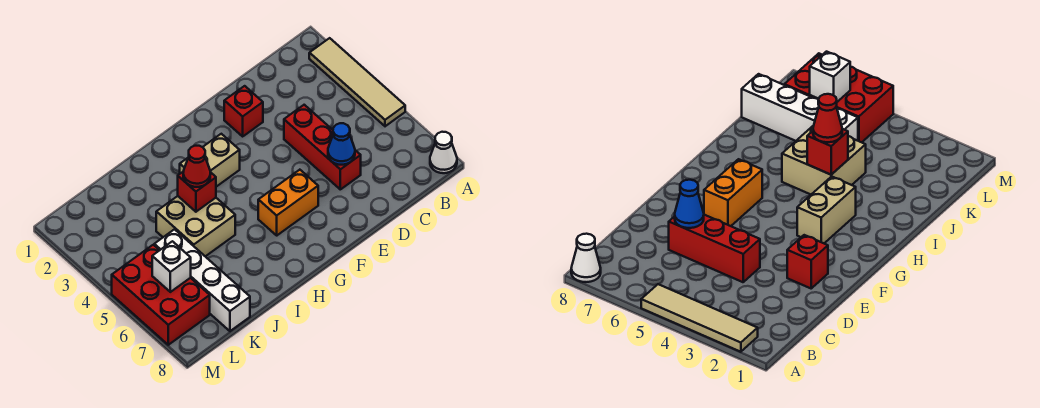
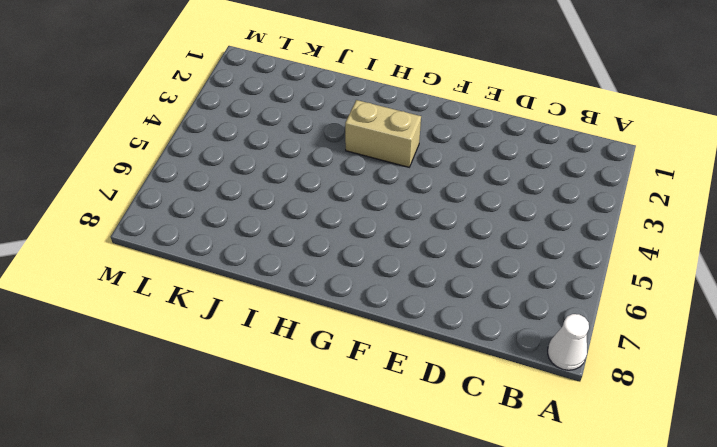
none -> tan 1x4 tile [309,38,405,126]
none -> red 1x3 brick [284,105,361,189]
none -> red 1x1 brick [224,86,263,136]

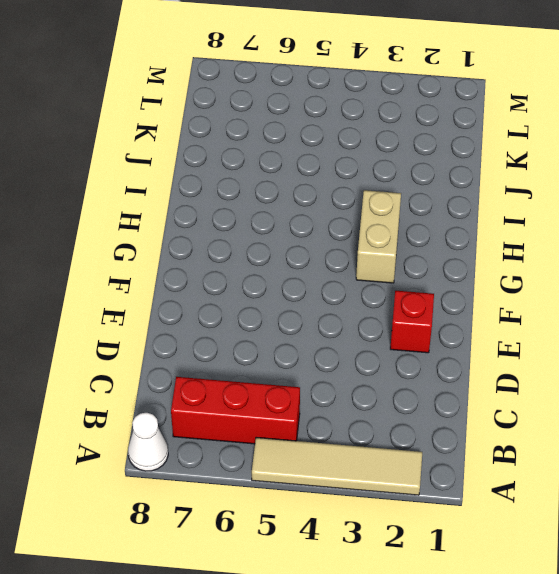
red 1x3 brick [171,377,300,444] -> red 1x3 brick moved to [284,105,361,189]
none -> orange 1x2 brick [258,170,318,235]
none -> tan 2x2 brick [156,196,235,256]
none -> white 1x4 brick [154,229,250,331]

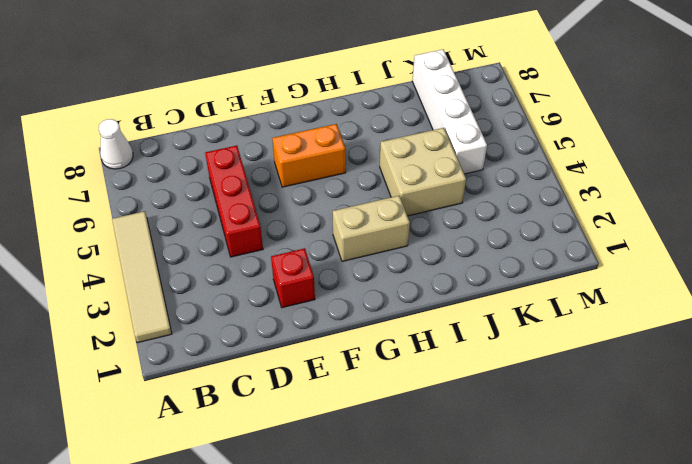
none -> red 2x3 brick [112,245,210,345]
none -> blue 1x1 cone [328,123,355,165]
none -> red 1x1 brick [178,171,216,212]

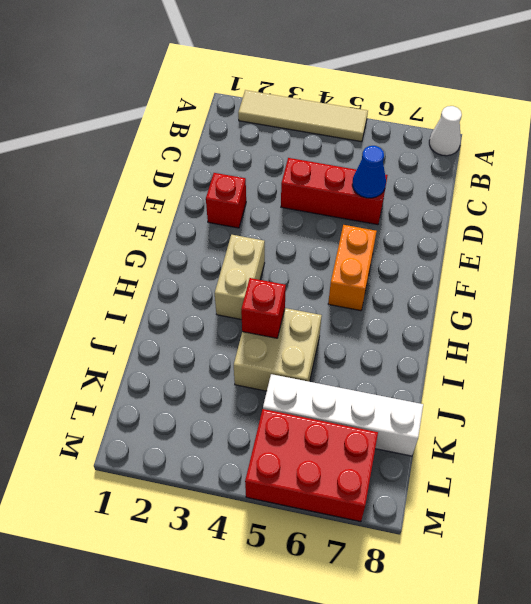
none -> white 1x1 brick [152,241,191,292]
none -> red 1x1 cone [183,146,210,187]

